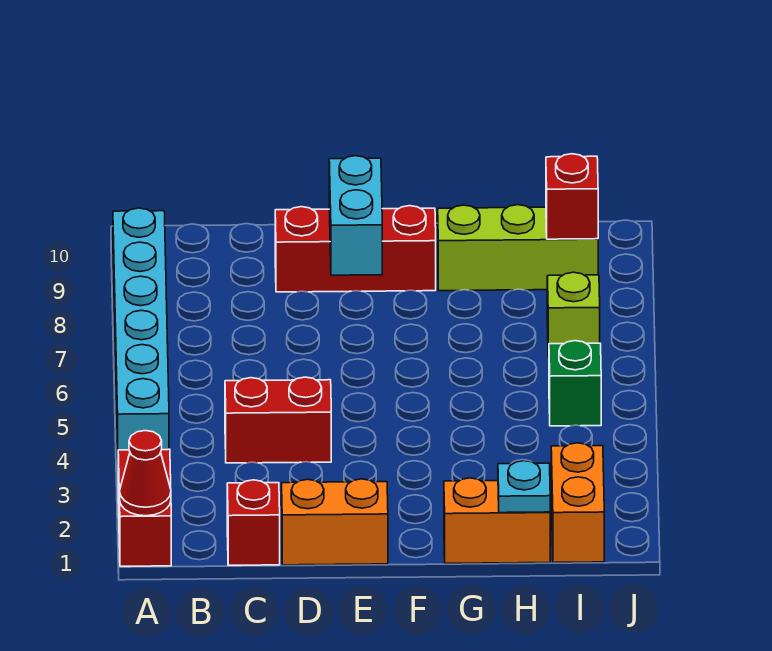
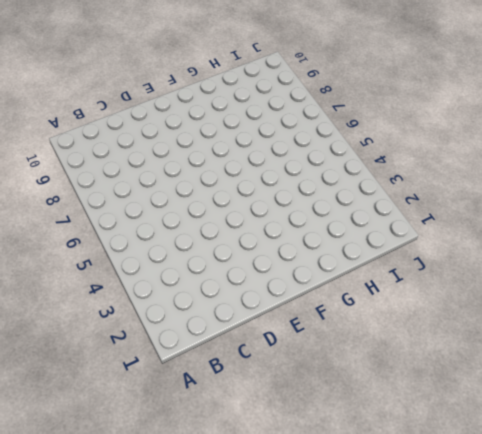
none -> red 1x2 brick [118,449,171,566]
none -> cyan 1x6 brick [113,208,169,460]
none -> red 1x1 brick [227,480,280,565]

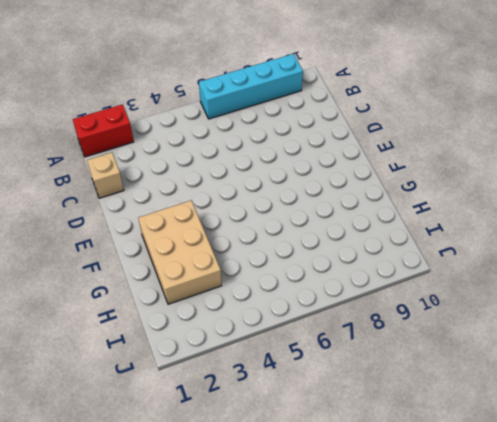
cyan 1x4 brick [199,54,303,119] -> cyan 1x6 brick [113,208,169,460]
tan 1x1 brick [87,153,124,198] -> red 1x1 brick [227,480,280,565]
tan 2x3 brick [139,201,222,304] -> none
none -> red 1x2 brick [225,377,331,463]
none -> orange 1x2 brick [282,479,388,565]
none -> red 1x3 brick [275,206,436,292]

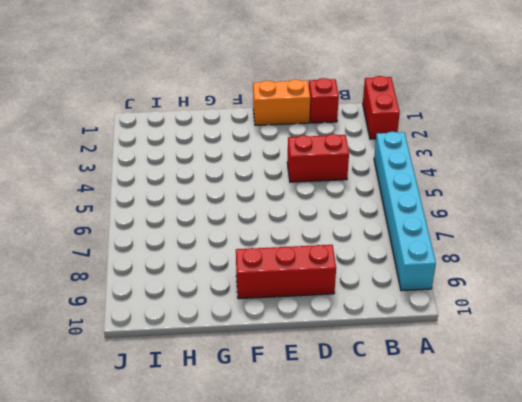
none -> orange 1x2 brick [444,478,550,563]
none -> lime 1x3 brick [438,205,598,291]
none -> orange 1x2 brick [551,443,604,563]

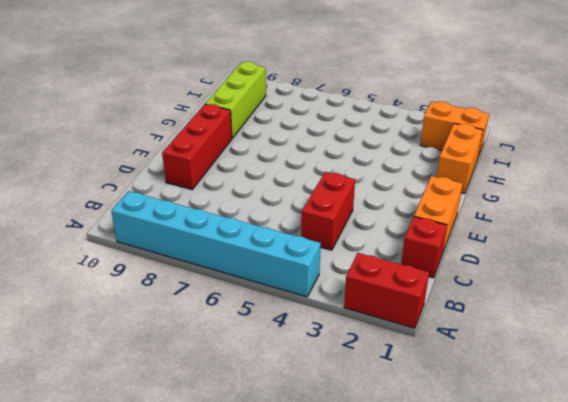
none -> green 1x1 brick [549,341,601,426]
none -> lime 1x1 brick [547,272,600,358]
none -> red 1x1 cone [120,431,171,516]

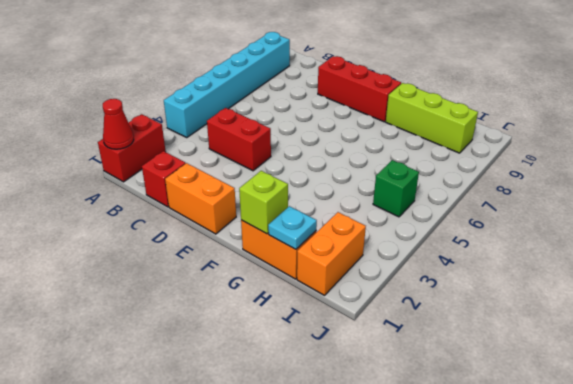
lime 1x1 brick [239,171,288,234] -> lime 1x1 brick moved to [547,272,600,358]
none -> cyan 1x2 brick [329,156,382,275]
none -> red 1x1 brick [546,154,598,239]

